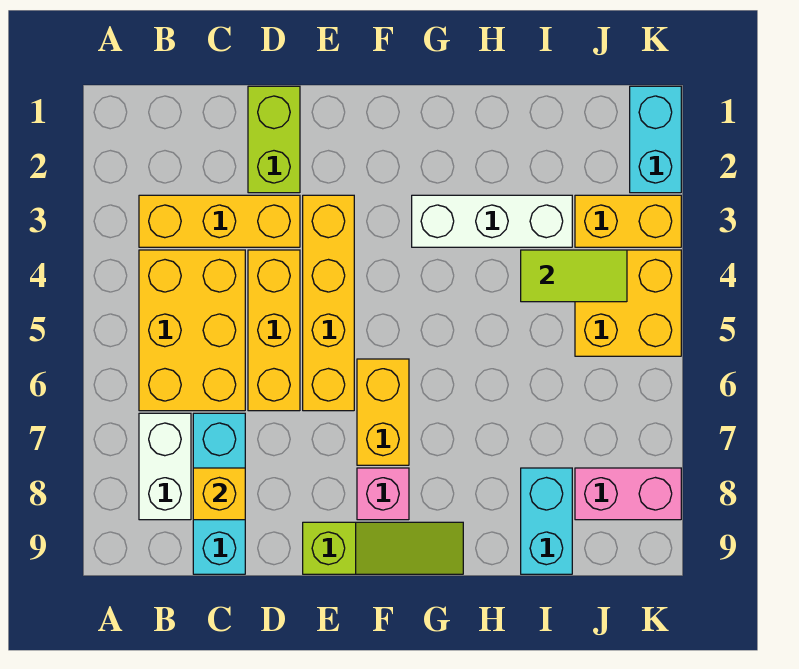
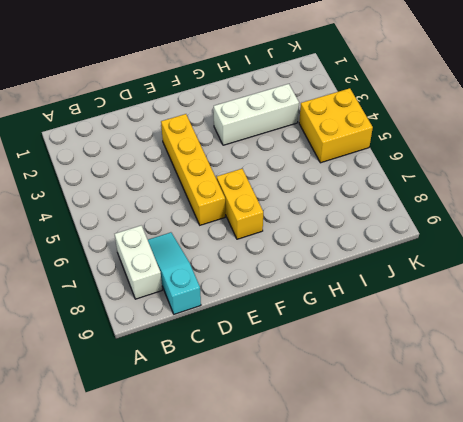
cyan 1x3 slope [148,232,201,314] -> cyan 1x3 brick [193,413,245,574]
none -> yellow 1x3 brick [139,195,300,247]
none -> yellow 2x3 brick [139,250,245,411]
none -> lime 1x2 brick [248,86,300,193]

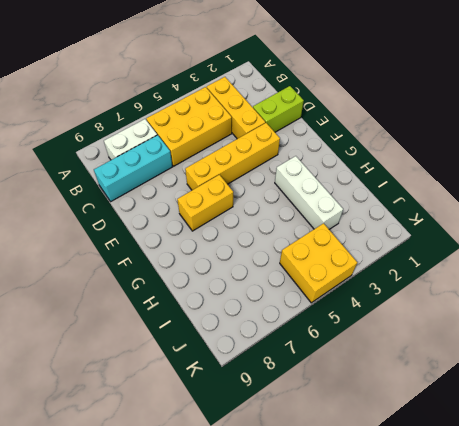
none -> yellow 1x3 brick [248,250,300,411]
none -> lime 1x3 slope [303,522,463,574]
none -> pink 1x1 brick [357,468,409,520]

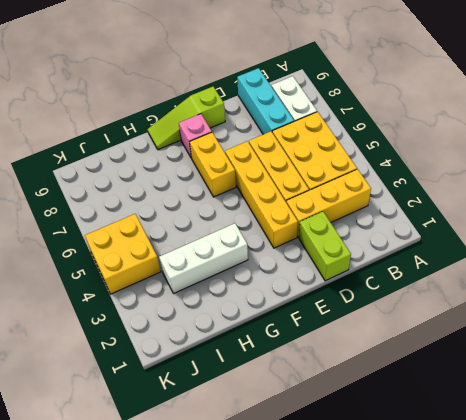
none -> cyan 1x2 brick [521,468,572,574]
none -> yellow 1x2 brick [575,195,681,247]
none -> pink 1x2 brick [575,468,681,520]

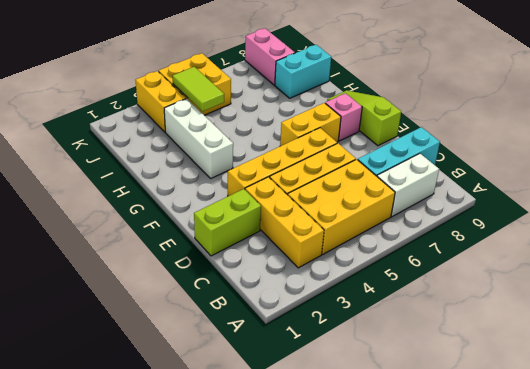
none -> cyan 1x2 brick [630,86,681,193]
none -> yellow 1x1 brick [193,468,245,520]

